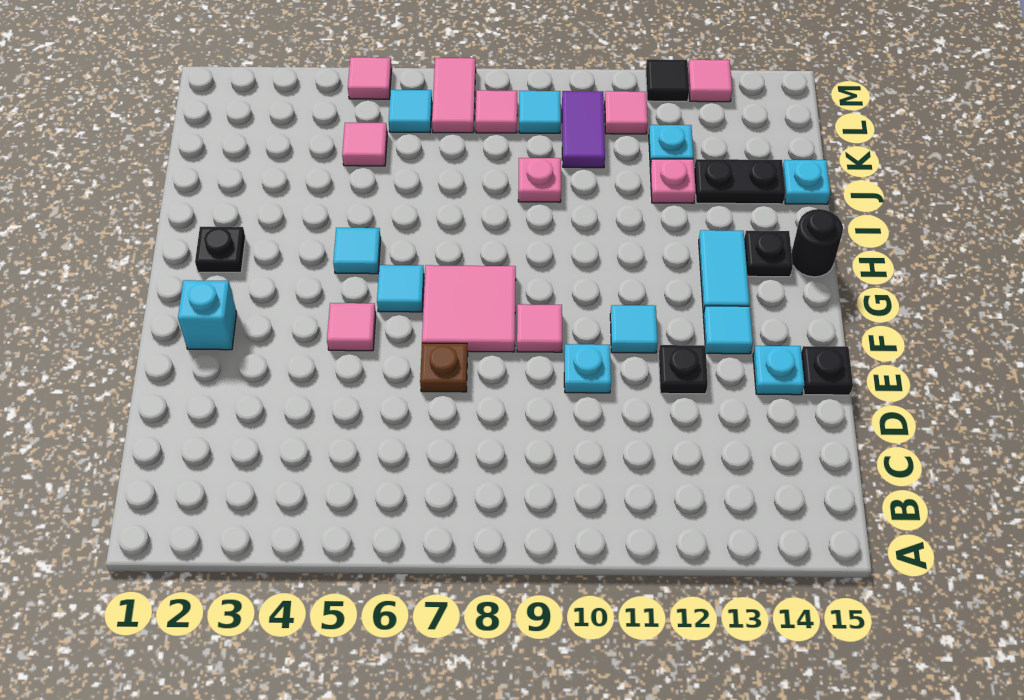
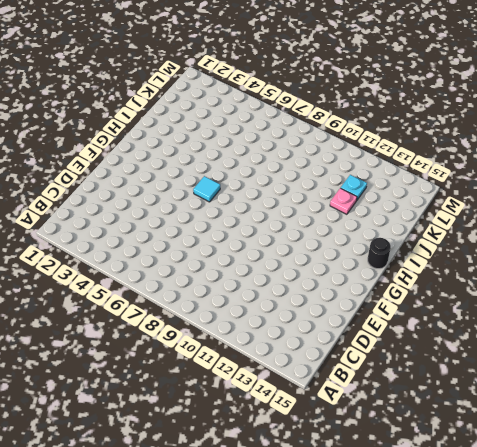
none -> brown 1x1 plate [420,343,468,392]
none -> cyan 1x1 plate [564,344,611,393]
none -> black 1x1 plate [659,345,708,394]
none -> cyan 1x1 plate [753,346,805,395]

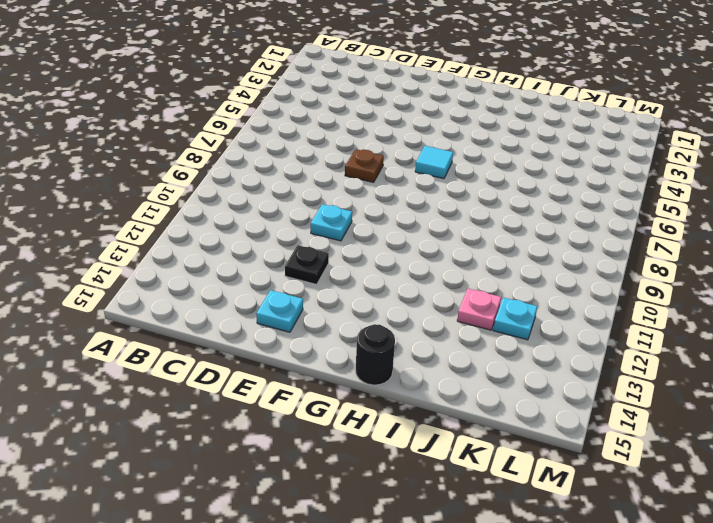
none -> black 1x1 plate [801,346,853,395]
none -> cyan 1x1 brick [178,280,237,350]
none -> pink 1x1 tile [327,303,376,351]
none -> pink 2x2 tile [422,265,516,352]

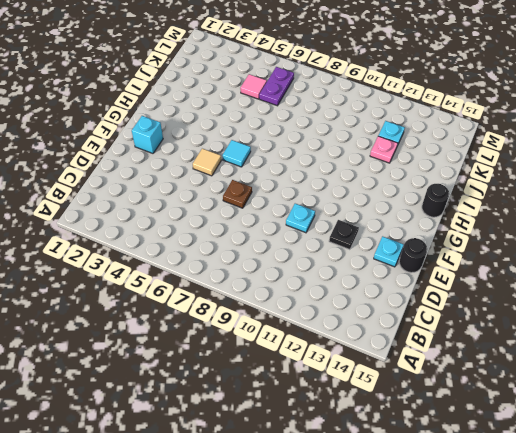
black 1x1 round brick [399,238,427,273] -> black 1x1 plate [801,346,853,395]
tan 1x1 tile [193,149,221,176] -> pink 1x1 tile [327,303,376,351]
purple 1x2 plate [259,67,294,106] -> cyan 1x1 tile [389,90,432,133]
none -> pink 2x2 tile [422,265,516,352]
none -> pink 1x1 tile [517,304,562,352]
none -> cyan 1x1 tile [610,305,658,353]
none -> cyan 1x1 tile [703,306,753,354]

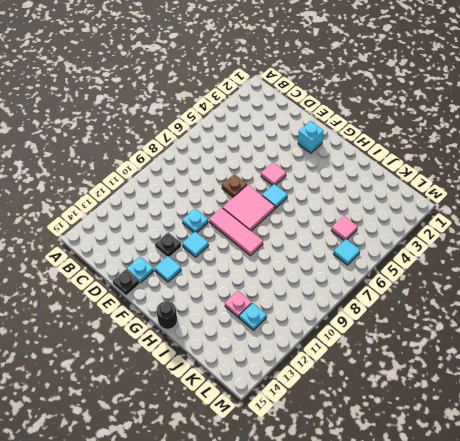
pink 1x3 tile [209,208,263,256] -> pink 1x1 tile [517,304,562,352]
none -> cyan 1x2 tile [699,230,750,314]
none -> black 1x1 plate [195,227,245,273]
none -> cyan 1x1 tile [333,228,381,274]
none -> black 1x1 plate [744,231,793,277]

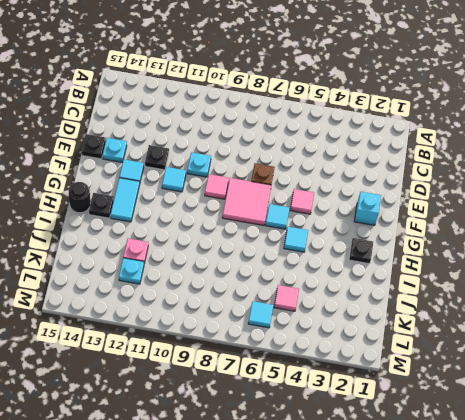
none -> pink 1x1 plate [518,158,561,202]
none -> black 1x2 plate [694,159,785,204]
none -> cyan 1x1 plate [783,160,830,204]
none -> purple 1x2 tile [562,91,605,168]

